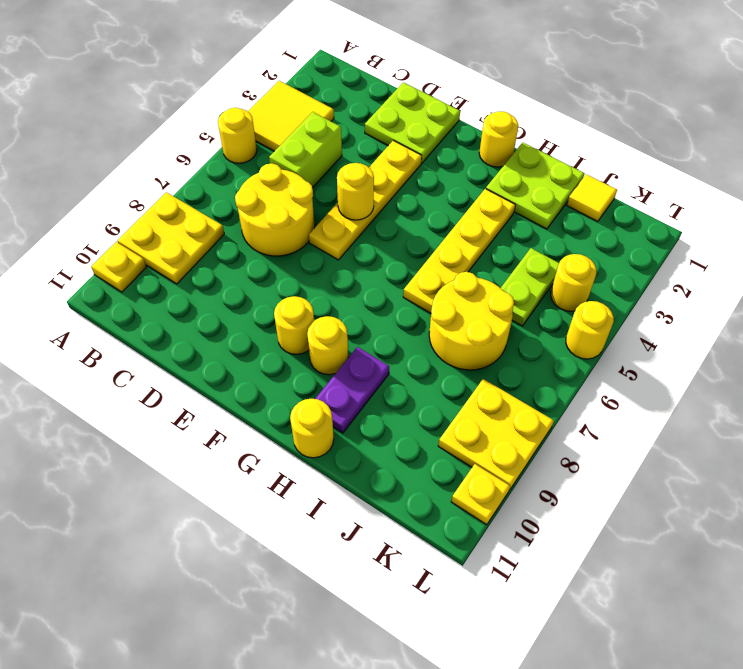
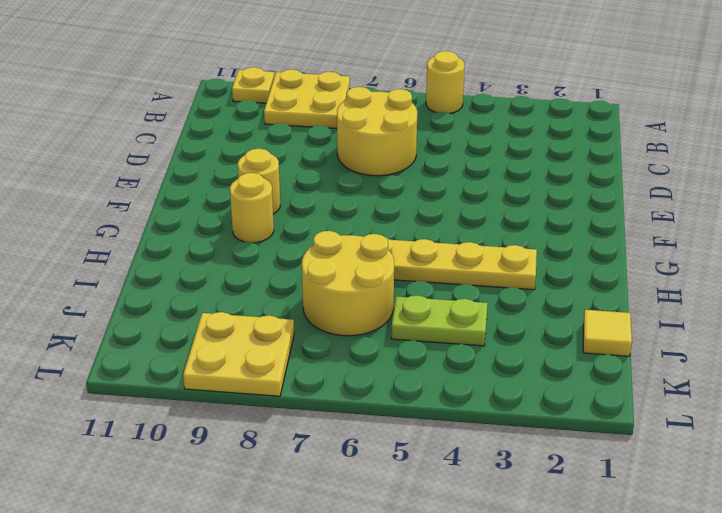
none -> yellow 2x2 tile [248,81,334,151]
none -> lime 1x2 brick [269,112,342,188]
none -> lime 2x2 plate [365,82,460,163]

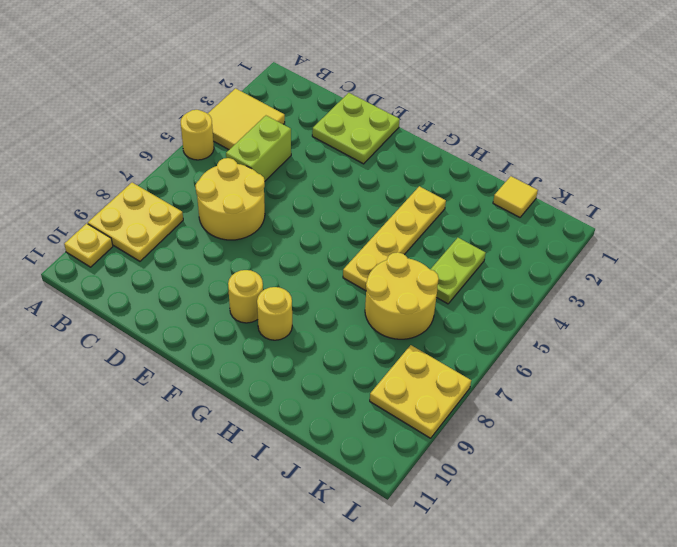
none -> yellow 1x4 plate [309,140,422,260]
none -> yellow 1x1 round brick [479,111,518,167]
none -> lime 2x2 plate [486,142,584,229]

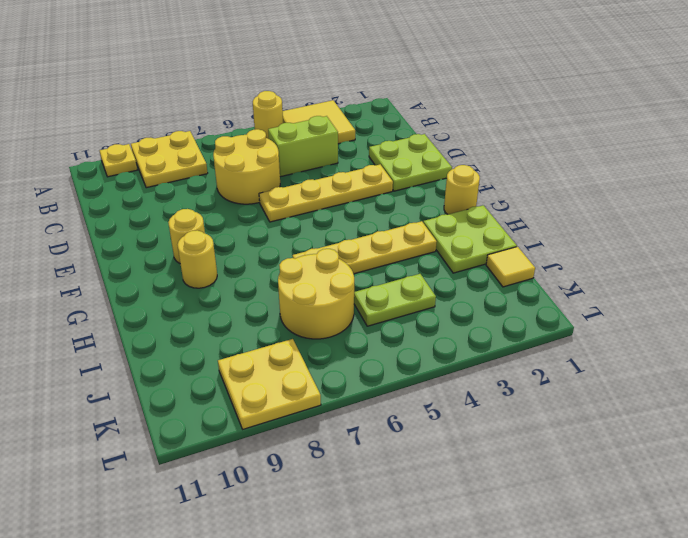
none -> purple 1x2 plate [315,347,389,433]
none -> yellow 1x1 round brick [290,399,334,458]
none -> yellow 1x1 round brick [551,254,596,311]

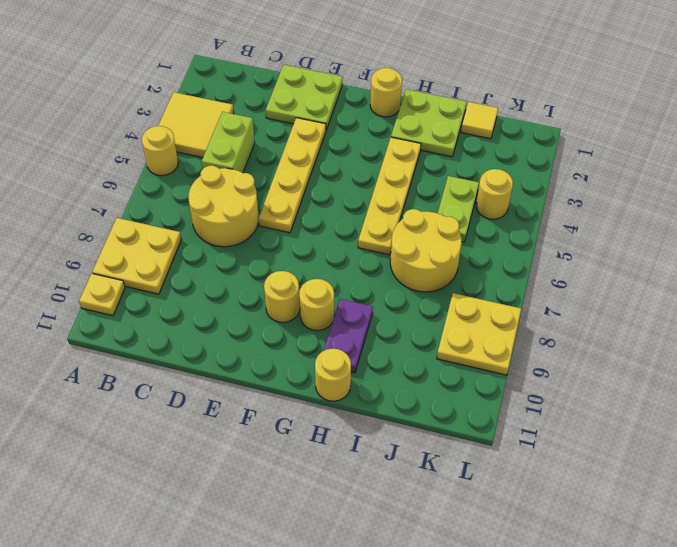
none -> yellow 1x1 round brick [566,301,614,359]
none -> yellow 1x1 plate [451,464,510,525]
none -> yellow 1x1 round brick [337,163,374,220]

